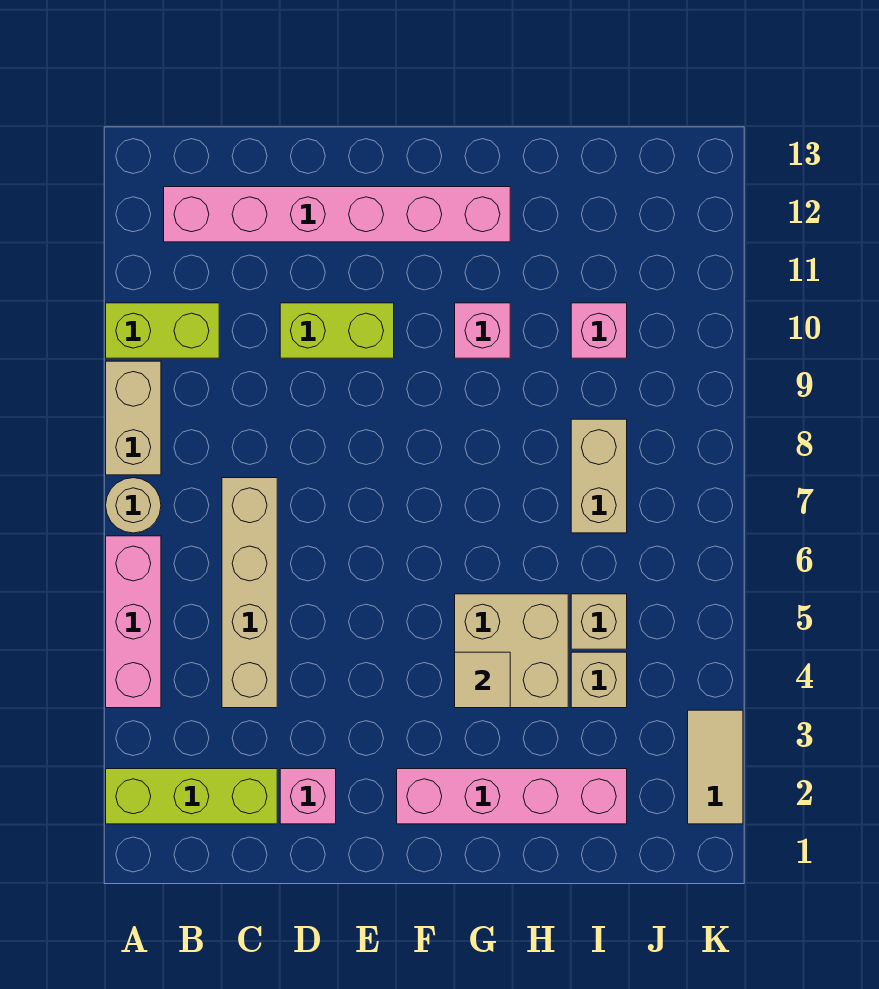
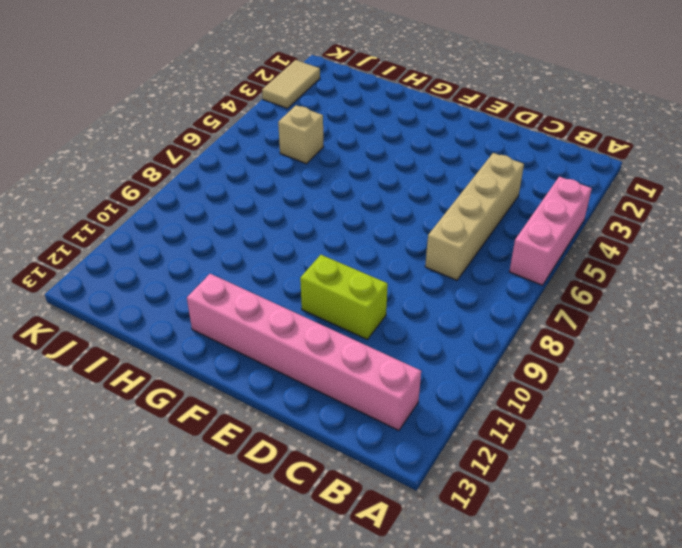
none -> lime 1x3 brick [106,769,277,824]
none -> tan 1x1 round brick [106,478,161,533]
none -> tan 1x2 brick [106,361,161,475]

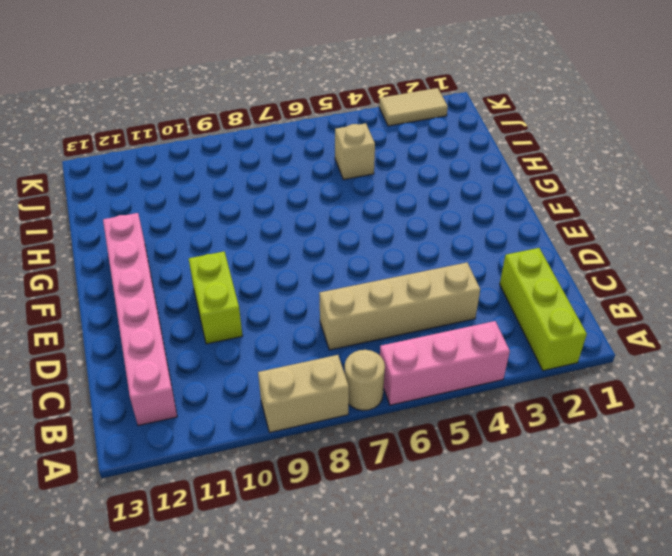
none -> lime 1x2 brick [106,303,219,358]
none -> pink 1x1 brick [280,769,336,824]
none -> pink 1x4 brick [397,769,627,824]

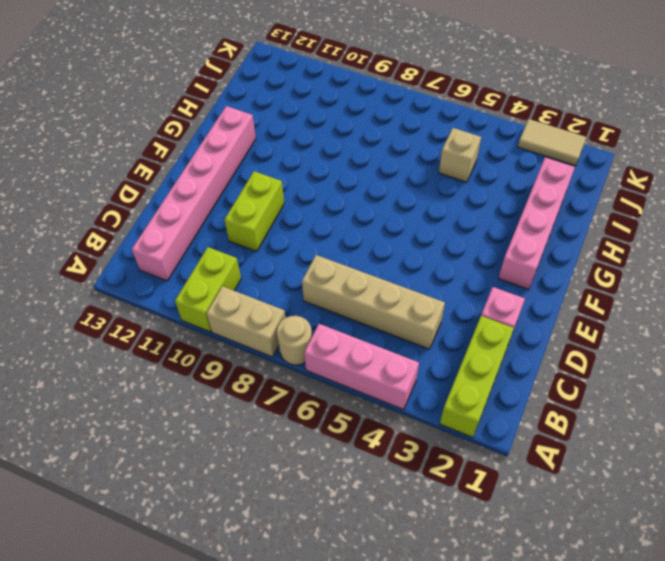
none -> tan 2x2 brick [455,594,568,708]
none -> pink 1x1 brick [455,303,510,358]
none -> tan 1x1 brick [571,652,627,708]

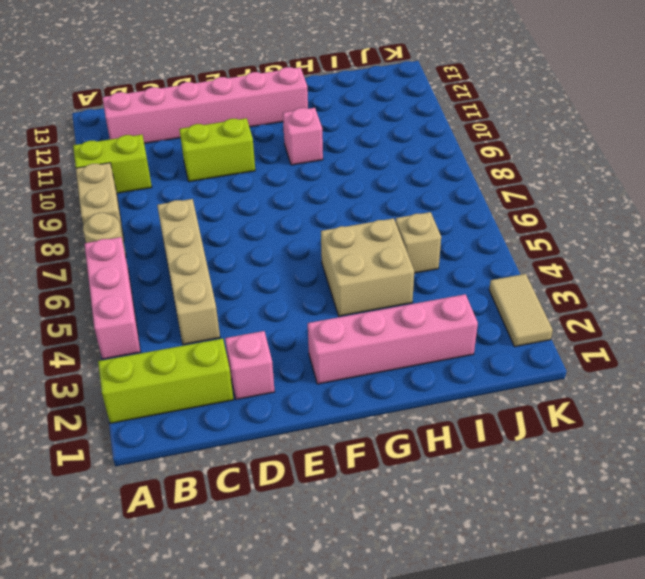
none -> tan 1x1 brick [571,652,627,708]
none -> tan 1x2 brick [571,419,627,533]
none -> pink 1x1 brick [571,303,627,358]

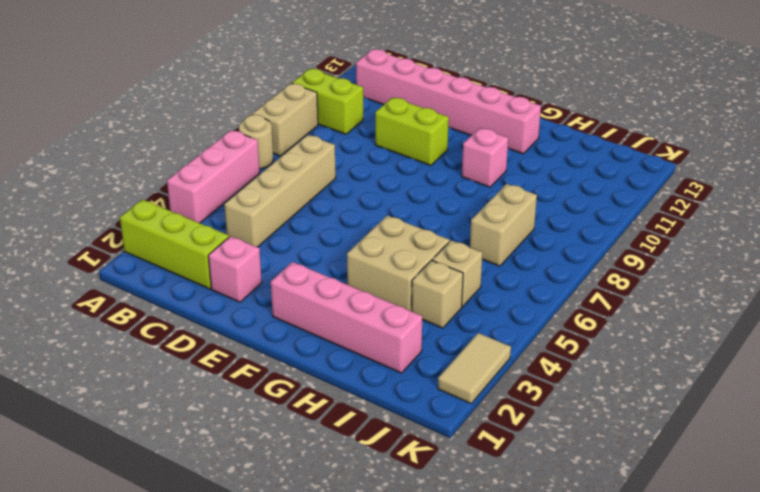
none -> pink 1x1 brick [571,303,627,358]
none -> tan 1x1 tile [455,652,510,708]

